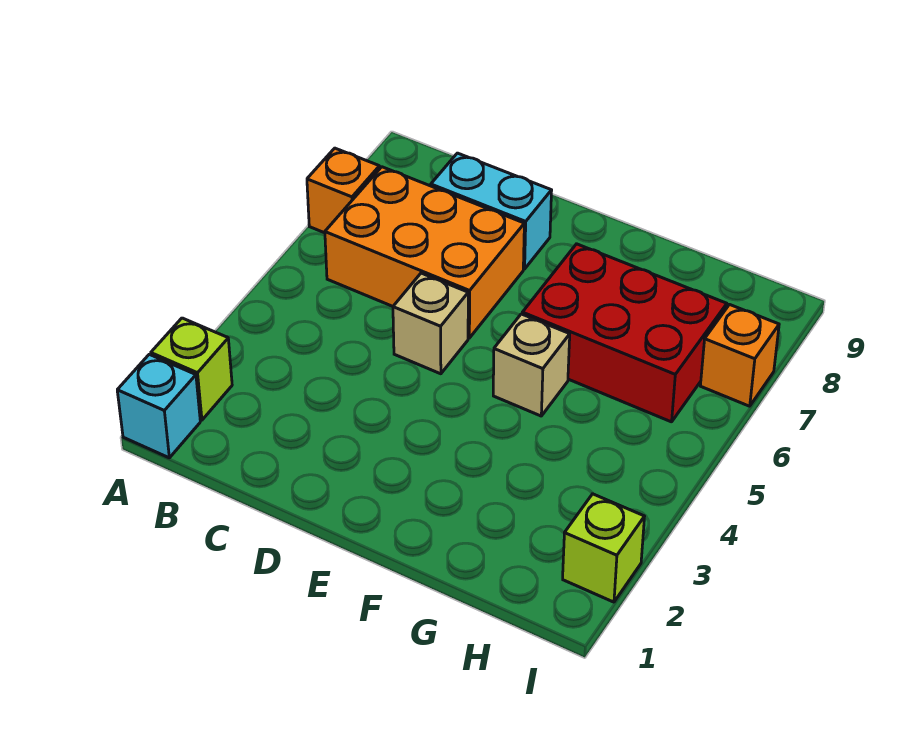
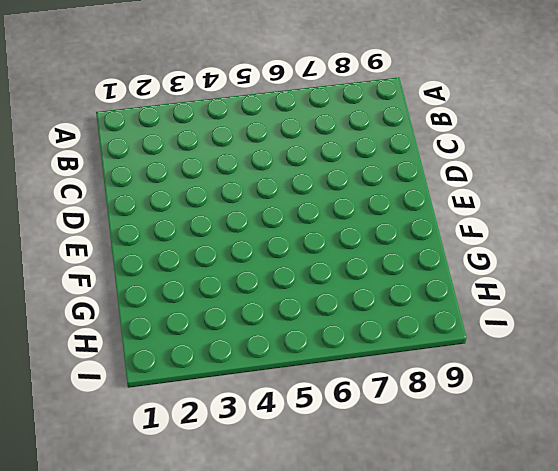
none -> cyan 1x1 brick [117,354,200,458]
none -> lime 1x1 brick [151,318,232,420]

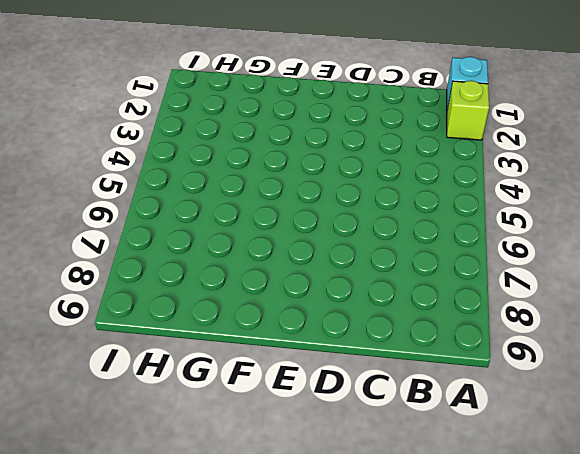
none -> orange 1x1 brick [307,148,380,233]
none -> orange 2x3 brick [325,167,524,338]

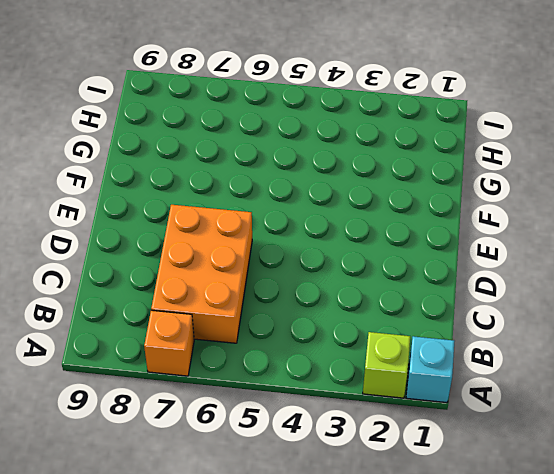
none -> cyan 1x2 brick [431,153,552,269]
none -> tan 1x1 brick [393,273,468,374]

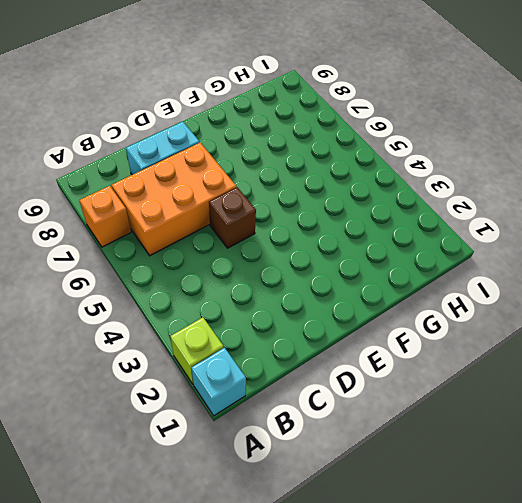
brown 1x1 brick [209,187,256,248] -> tan 1x1 brick [393,273,468,374]
none -> tan 1x1 brick [493,314,570,416]
none -> red 2x3 brick [522,244,727,422]

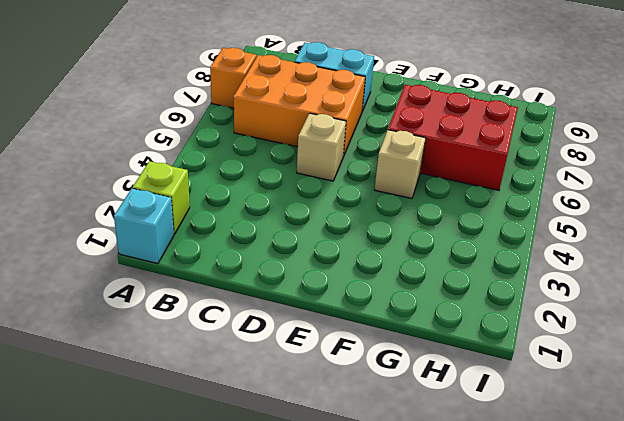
none -> lime 1x1 brick [563,494,644,602]
none -> orange 1x1 brick [700,305,779,406]

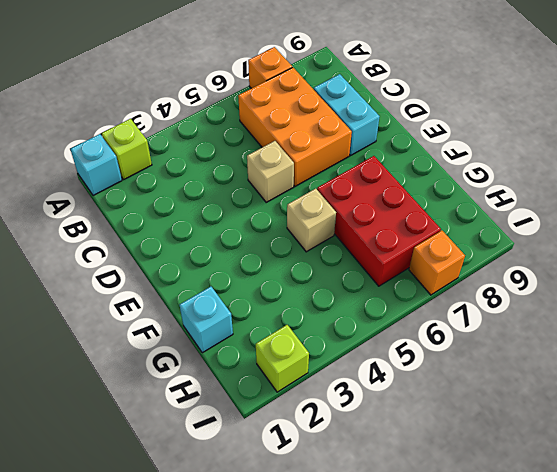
cyan 1x1 brick [180,287,233,353] -> none

